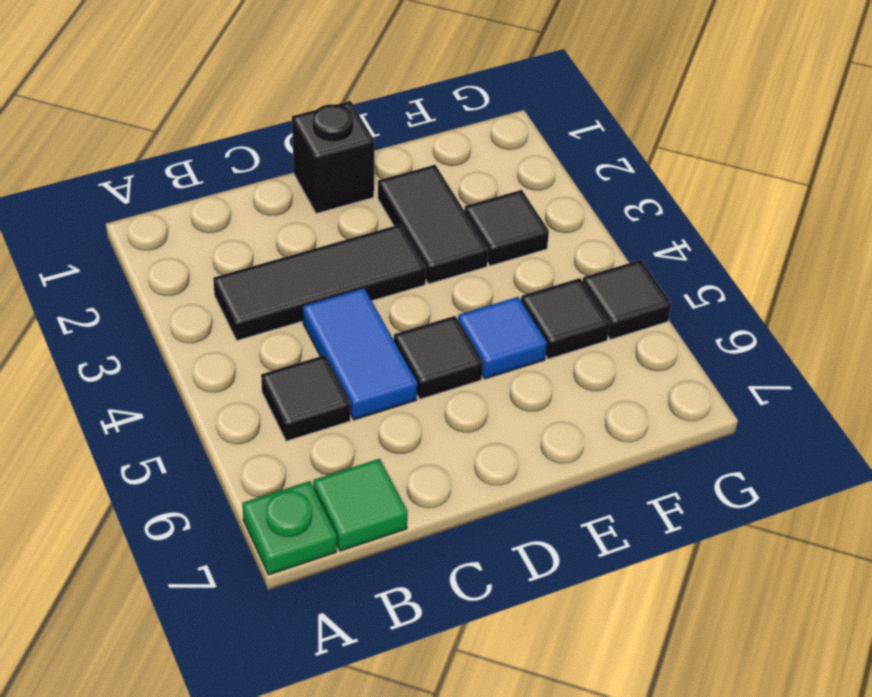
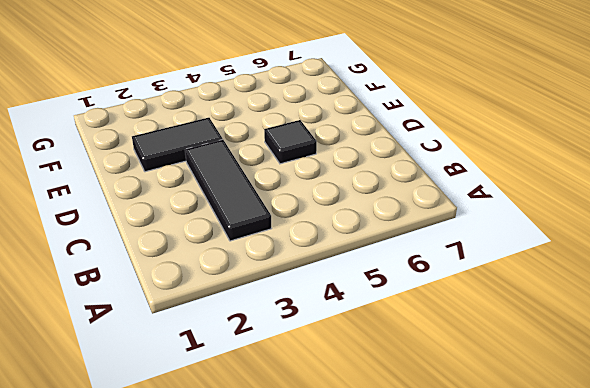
none -> green 1x1 plate [242,481,337,575]
none -> black 1x1 tile [261,355,350,441]
none -> green 1x1 tile [313,459,407,551]

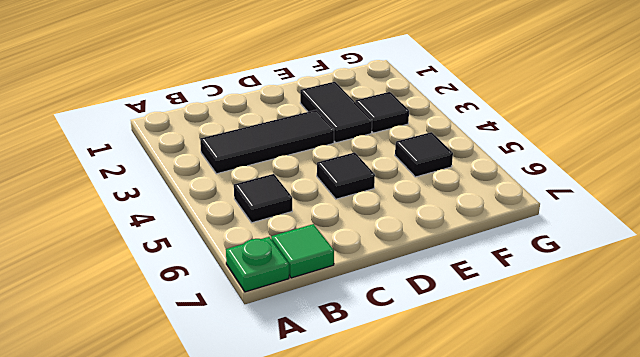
none -> blue 1x2 tile [303,288,417,420]
none -> black 1x1 brick [292,101,374,213]
none -> blue 1x1 tile [458,297,547,379]

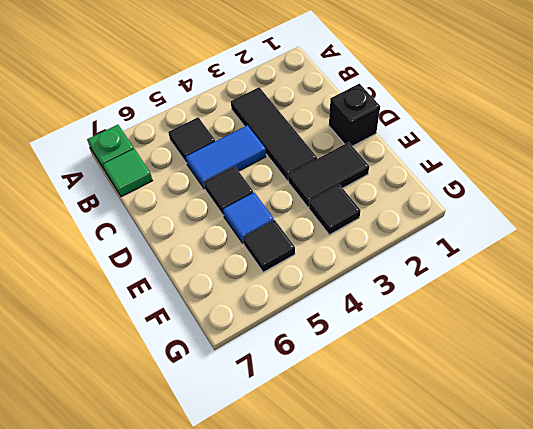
none -> black 1x1 tile [583,260,671,340]

